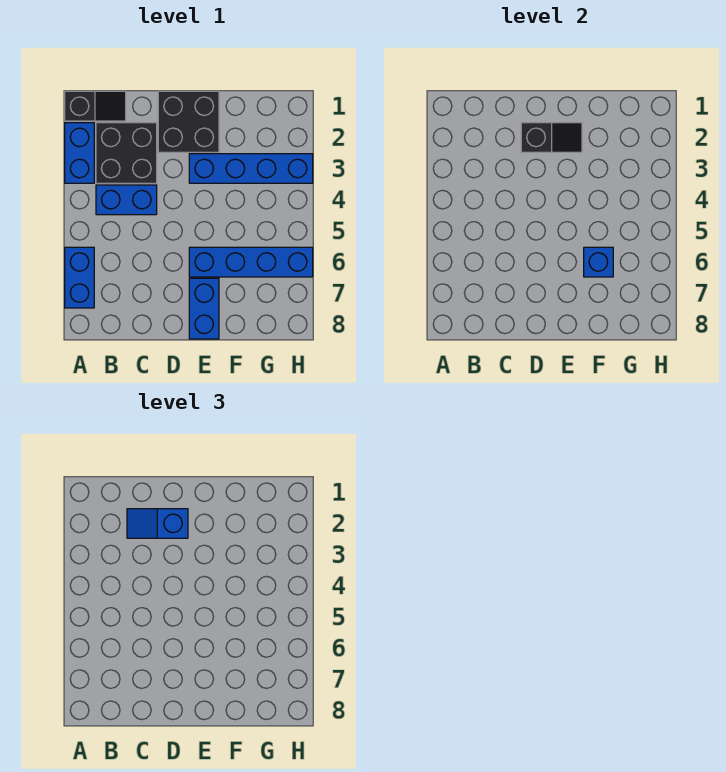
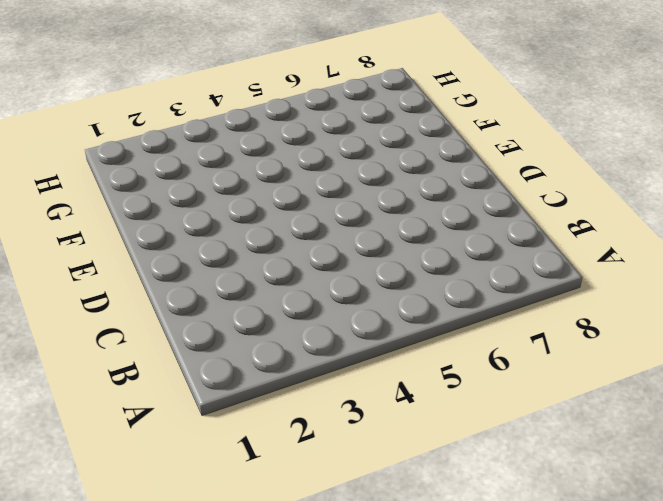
none -> black 1x2 slope [65,91,126,121]
none -> blue 1x2 brick [65,123,94,183]
none -> blue 1x2 brick [65,247,94,308]

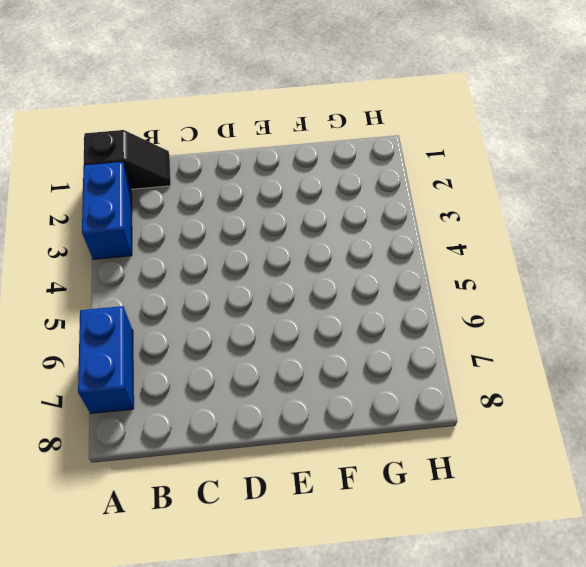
none -> black 2x2 brick [96,123,157,183]
none -> blue 1x2 brick [96,185,157,215]
none -> black 2x2 brick [158,91,219,152]

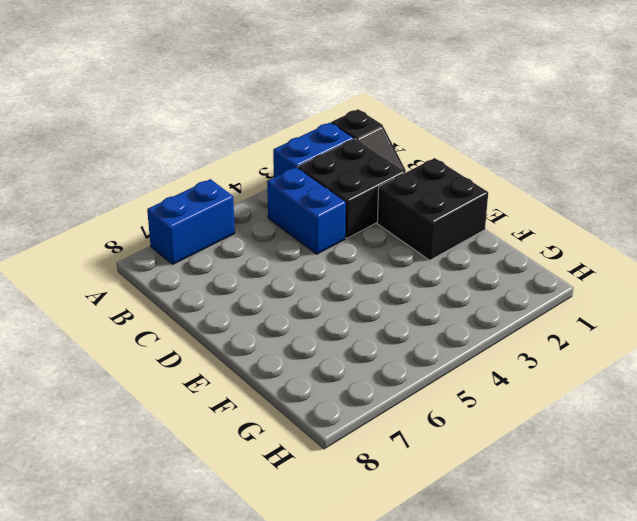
none -> blue 1x4 brick [189,154,313,183]
none -> blue 1x4 brick [189,247,313,277]
none -> blue 1x2 brick [189,278,219,339]

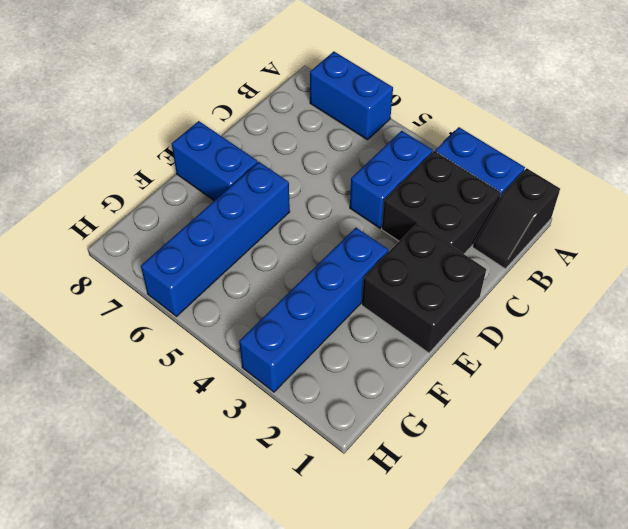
none -> black 1x2 slope [521,123,582,152]
none -> blue 1x1 brick [584,247,613,277]
none -> blue 1x2 slope [127,509,188,538]

